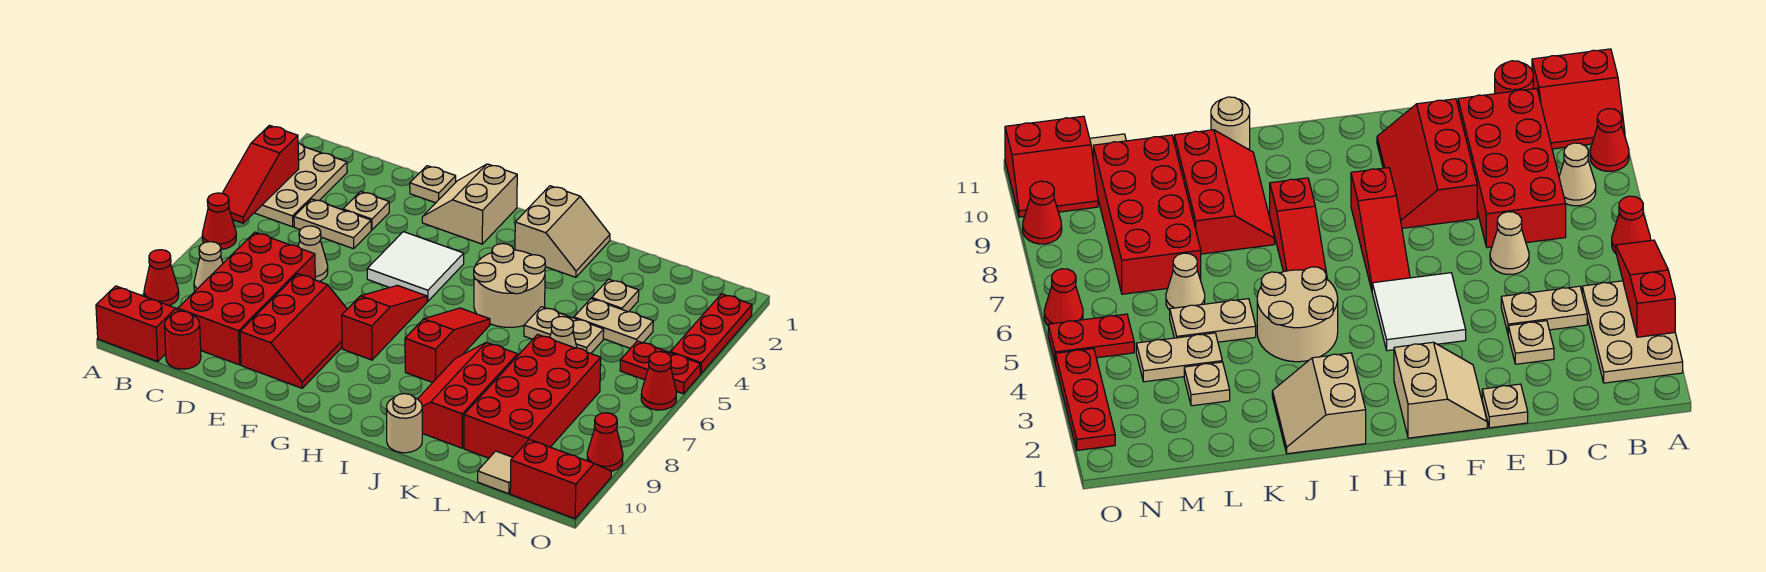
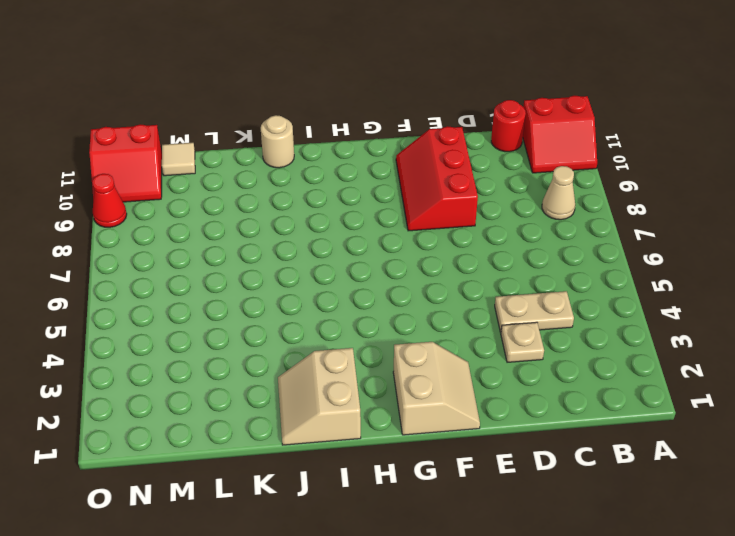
none -> tan 2x3 plate [255,143,347,227]
none -> red 1x1 cone [202,193,236,249]
none -> red 1x1 cone [144,250,179,305]
none -> red 2x4 brick [178,232,315,365]

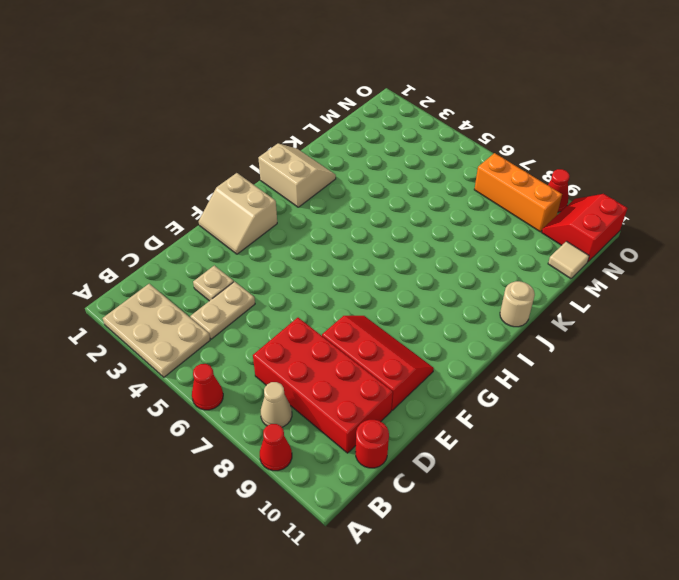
orange 1x3 brick [474,153,562,232] -> none
none -> red 2x2 slope [96,286,178,361]
none -> tan 1x1 cone [298,226,328,281]
none -> tan 1x1 plate [410,166,456,203]
none -> white 2x2 tile [367,232,464,301]

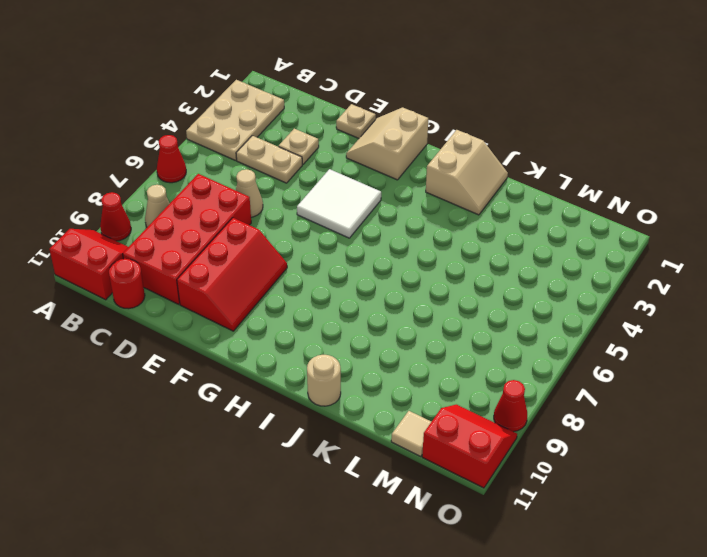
none -> red 1x3 slope [342,285,427,360]
none -> tan 2x2 round brick [474,244,545,327]
none -> red 1x3 slope [405,308,490,383]
none -> red 2x3 slope [418,342,518,448]

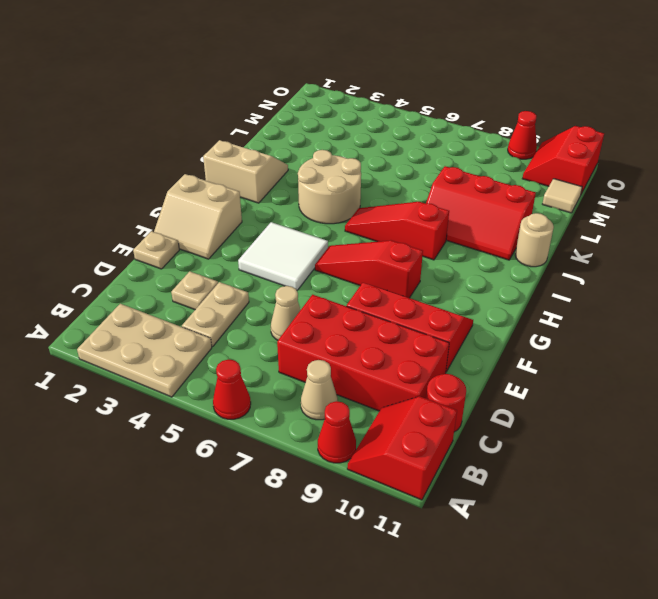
none -> tan 1x2 plate [524,307,604,353]
none -> tan 1x1 plate [592,279,639,312]
none -> tan 1x2 plate [574,299,653,348]
none -> tan 1x1 cone [550,316,577,348]

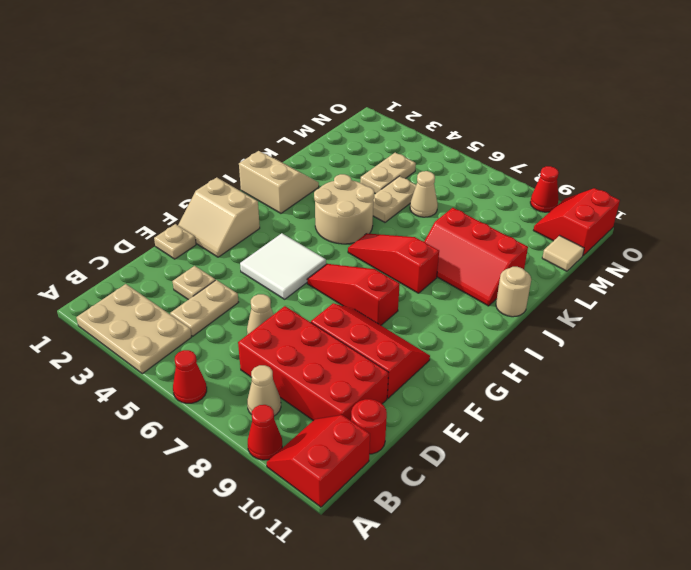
none -> tan 1x1 plate [592,279,639,312]
none -> red 2x4 brick [464,334,601,458]
none -> red 1x2 plate [620,341,701,394]
none -> red 1x3 plate [670,294,752,374]

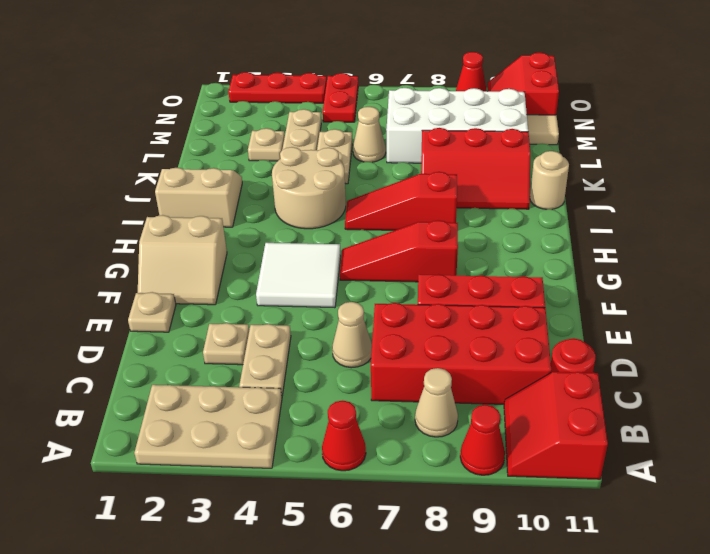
white 2x4 brick [386,88,528,163] -> red 2x4 brick [464,334,601,458]
none -> red 1x1 cone [641,352,677,410]
none -> red 1x3 slope [222,125,299,223]

